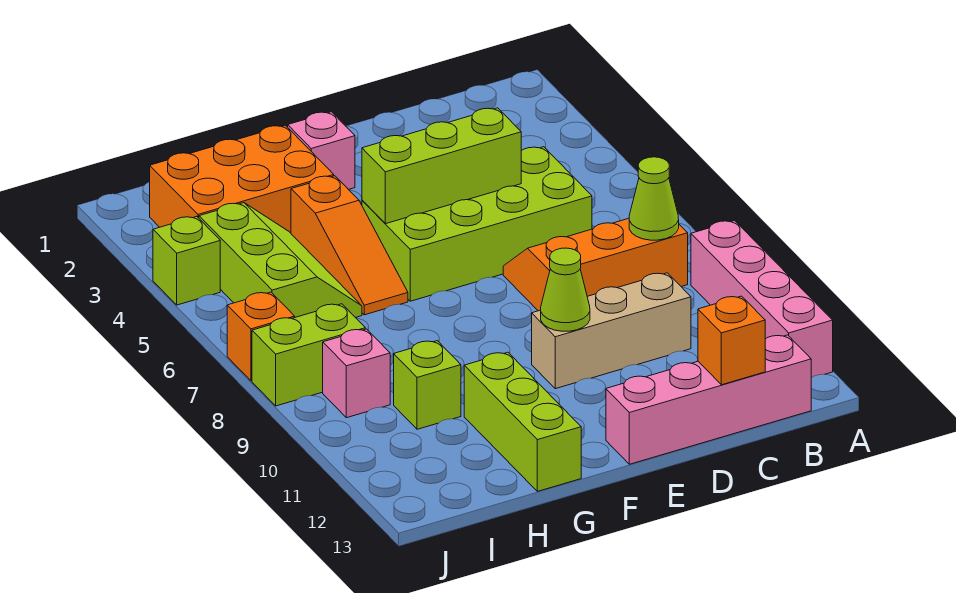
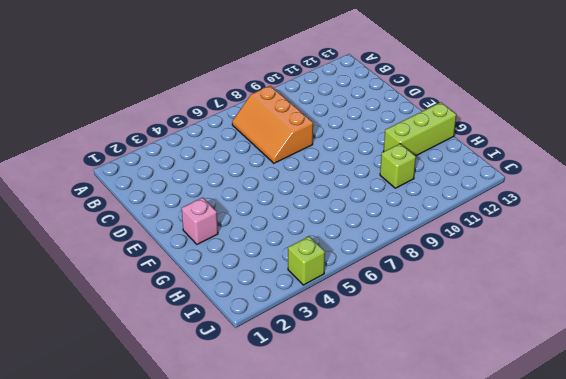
none -> pink 1x4 brick [691,221,833,378]
none -> pink 1x4 brick [606,335,811,464]
none -> lime 2x4 brick [362,147,592,301]

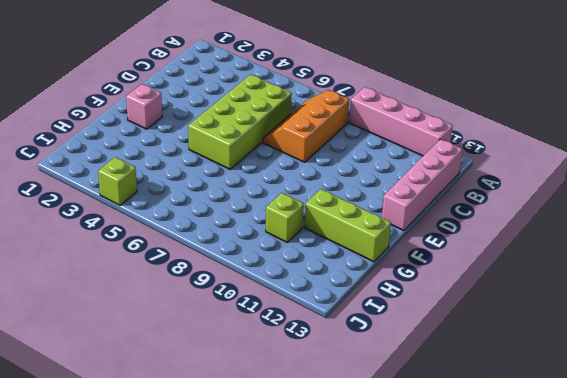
none -> tan 1x3 brick [532,273,691,389]
none -> orange 2x3 brick [150,125,334,233]
none -> orange 1x3 slope [291,176,408,315]

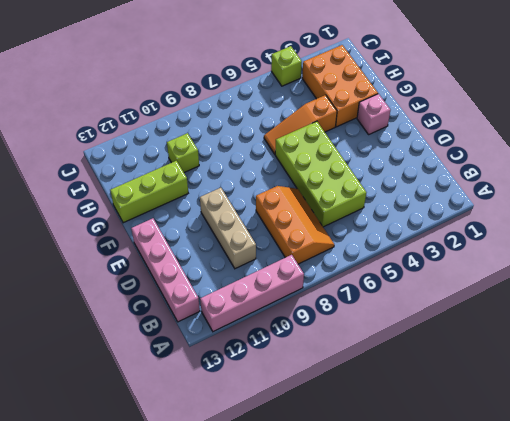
none -> lime 2x3 slope [199,203,362,318]
none -> lime 1x2 brick [252,304,365,406]
none -> pink 1x1 brick [323,329,390,418]

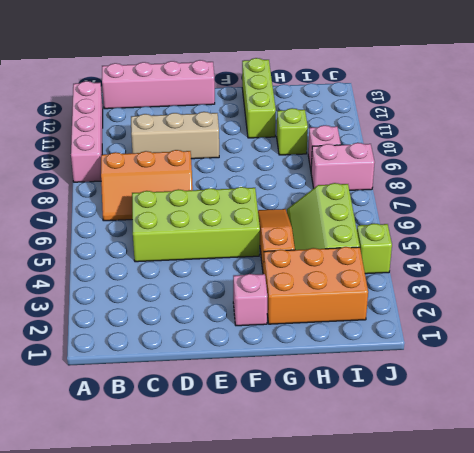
pink 1x2 brick [311,143,375,190] -> lime 1x2 brick [252,304,365,406]
none -> orange 1x1 brick [227,292,295,381]
none -> lime 1x1 cone [629,157,679,240]
none -> orange 1x1 brick [698,296,765,385]

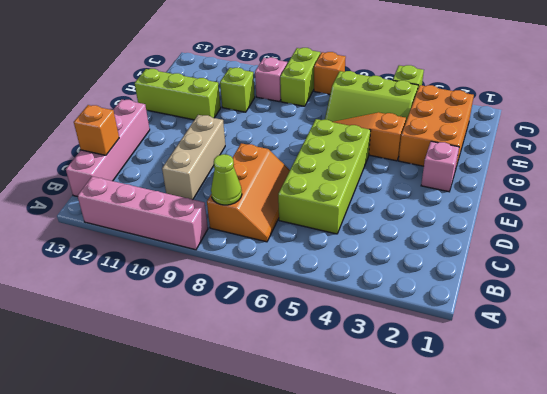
none -> lime 1x3 brick [362,108,521,224]
none -> lime 1x1 cone [541,248,590,331]

